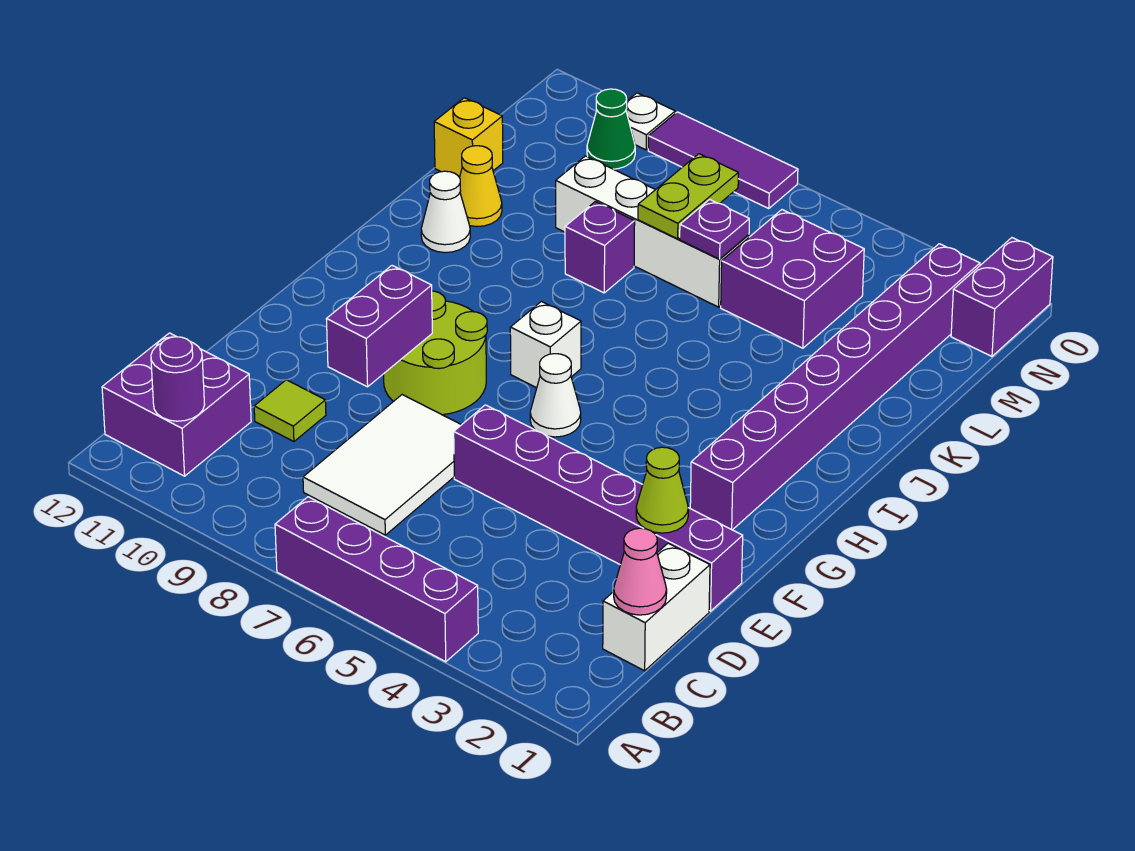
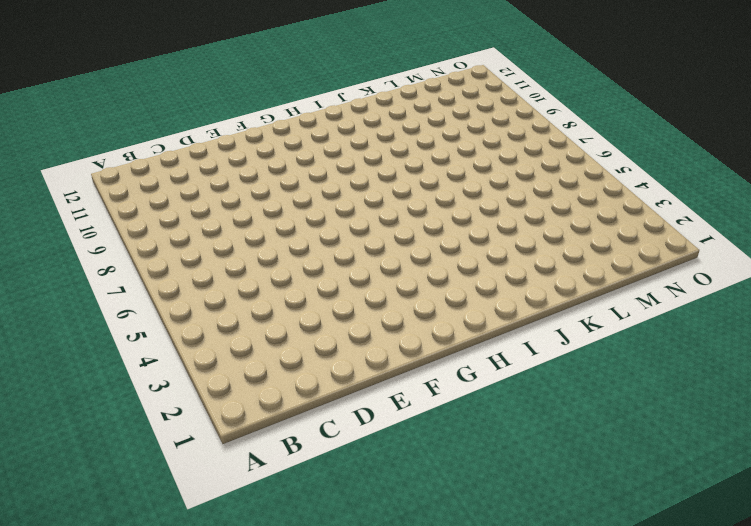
none -> purple 1x4 brick [275,497,478,662]
none -> purple 2x2 brick [102,333,251,476]
none -> white 1x2 brick [603,543,710,671]

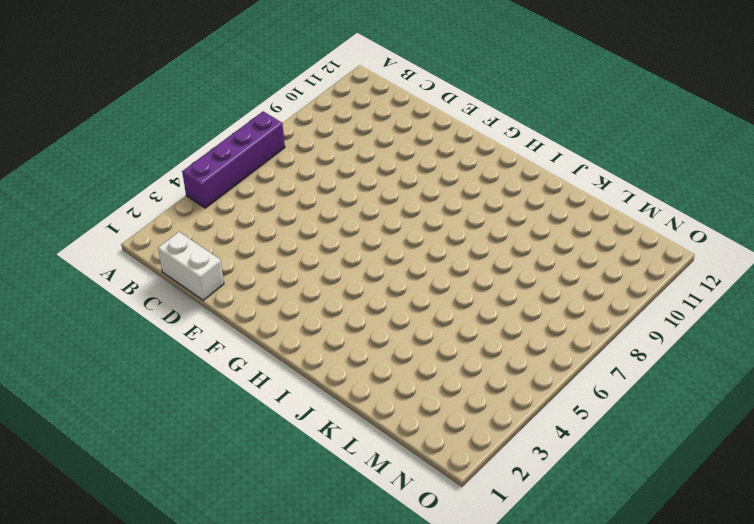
none -> purple 2x2 brick [102,333,251,476]
none -> white 2x3 tile [303,395,461,535]
none -> lime 1x1 tile [254,380,326,442]

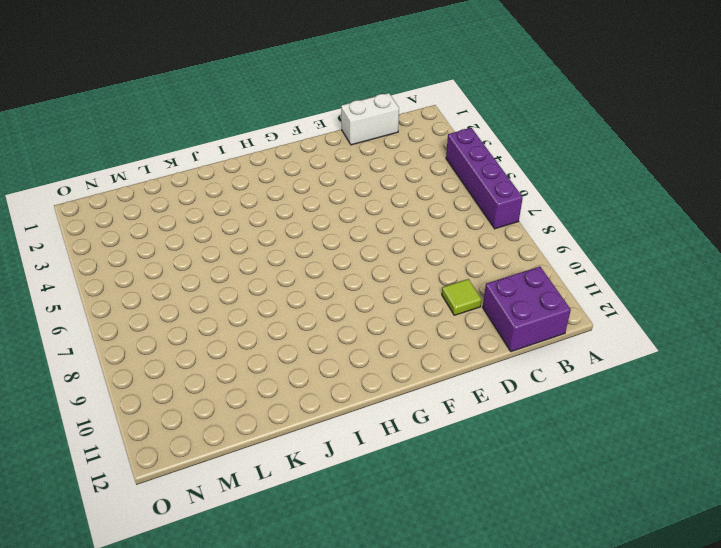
none -> white 2x3 tile [303,395,461,535]
none -> purple 1x6 brick [454,405,743,611]
none -> lime 2x2 round brick [384,291,487,415]

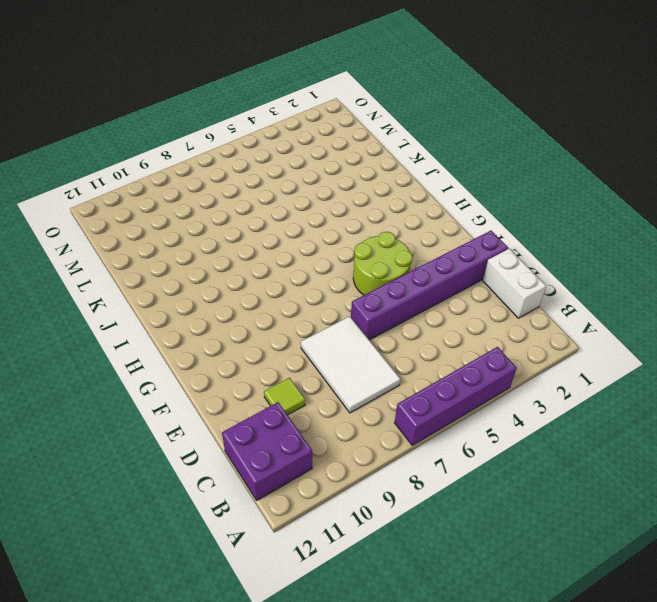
lime 2x2 round brick [353,232,412,295] -> lime 2x2 round brick moved to [384,291,487,415]
none -> purple 1x8 brick [690,244,980,530]
none -> white 1x1 cone [530,354,581,437]
none -> white 1x1 brick [510,301,581,388]

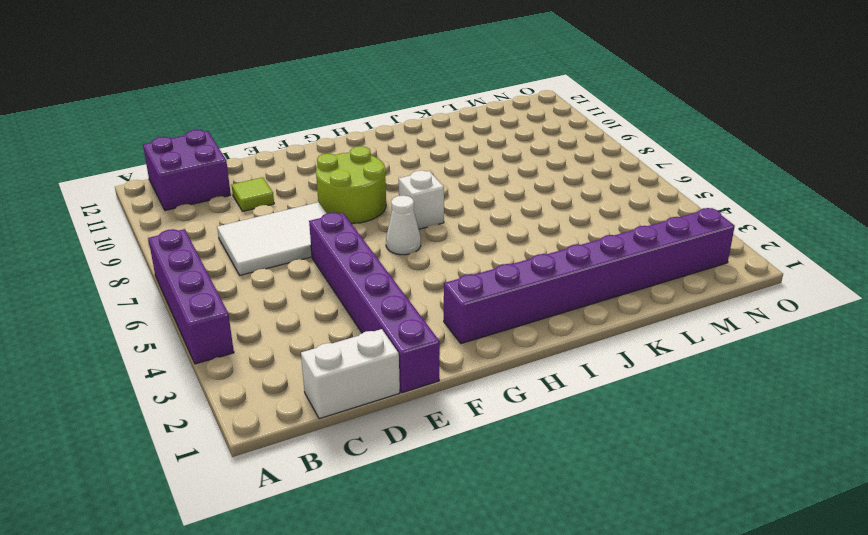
none -> white 1x1 cone [421,171,470,253]
none -> purple 1x1 brick [565,202,635,293]
none -> yellow 1x1 cone [460,146,502,227]

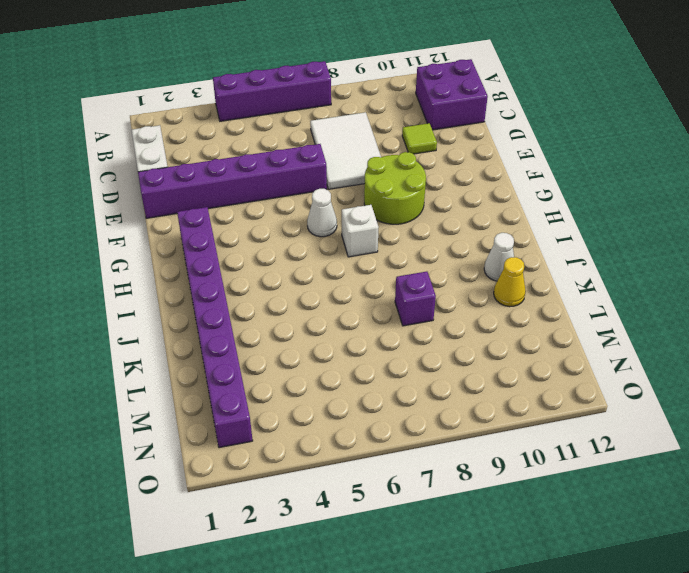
none -> purple 2x2 brick [721,210,864,348]
none -> white 1x4 brick [556,156,749,307]
none -> yellow 1x1 brick [434,98,503,178]

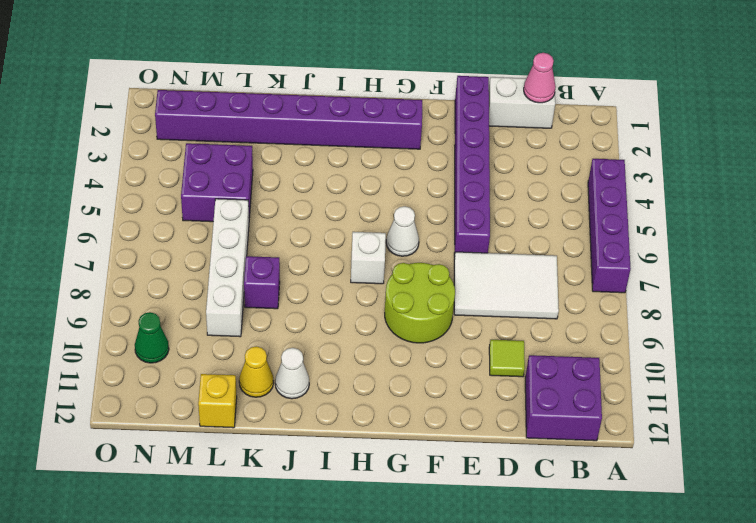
none -> purple 1x2 brick [951,238,1053,356]
none -> purple 1x3 tile [648,112,798,209]
none -> white 1x1 plate [626,93,675,150]

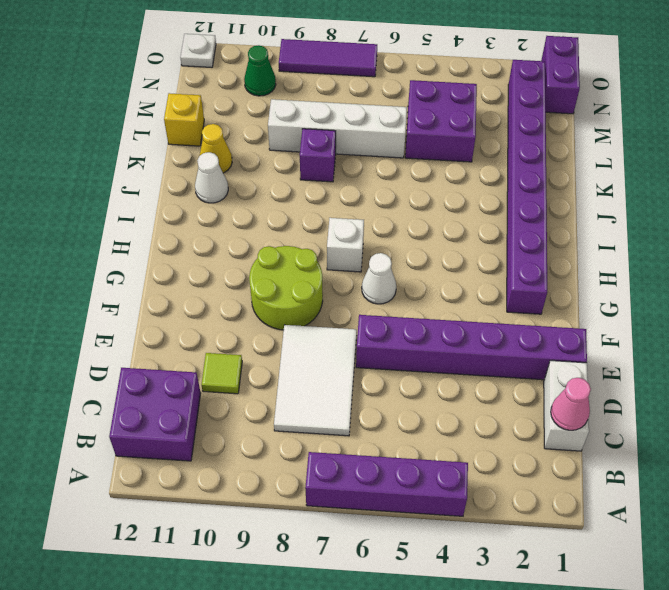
white 1x1 plate [180,34,216,67] -> white 1x1 plate moved to [626,93,675,150]
none -> purple 1x1 round brick [151,337,205,421]
none -> lime 1x1 cone [636,447,688,533]
none -> purple 1x2 brick [327,266,432,387]

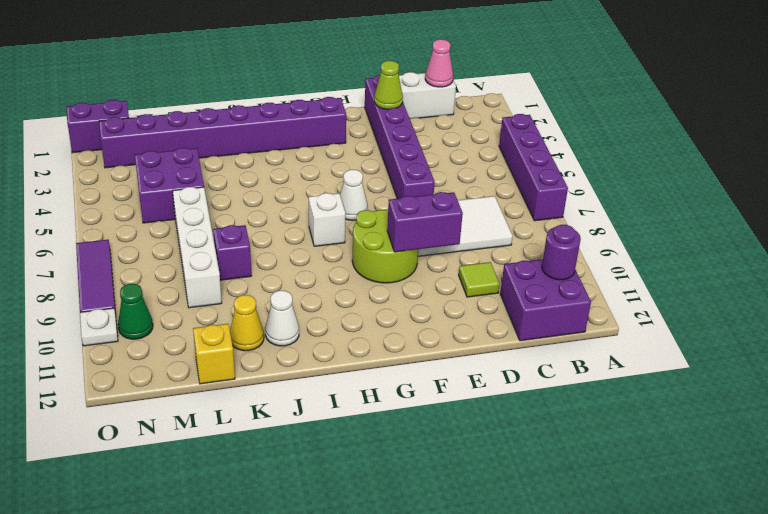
none -> purple 1x1 plate [680,199,749,259]
none -> lime 1x2 plate [638,154,738,239]

